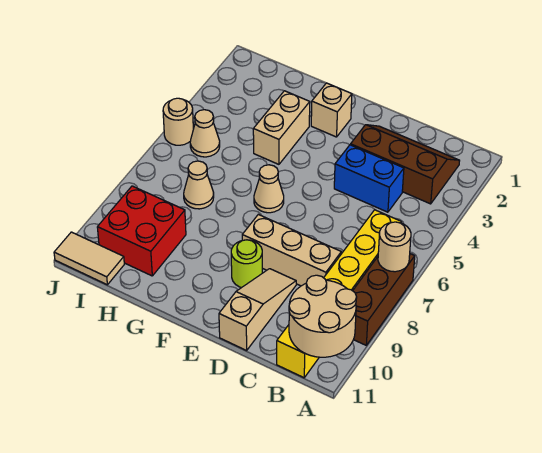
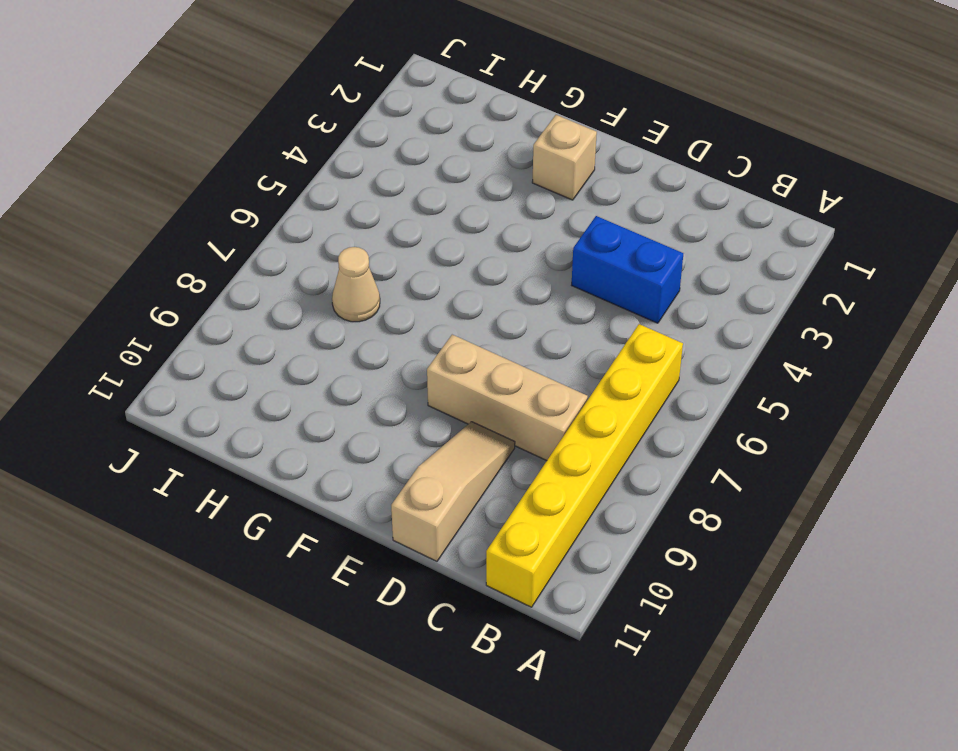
none -> brown 1x3 brick [353,254,415,345]
none -> brown 2x3 slope [351,125,460,204]
none -> lime 1x1 round brick [231,240,262,288]

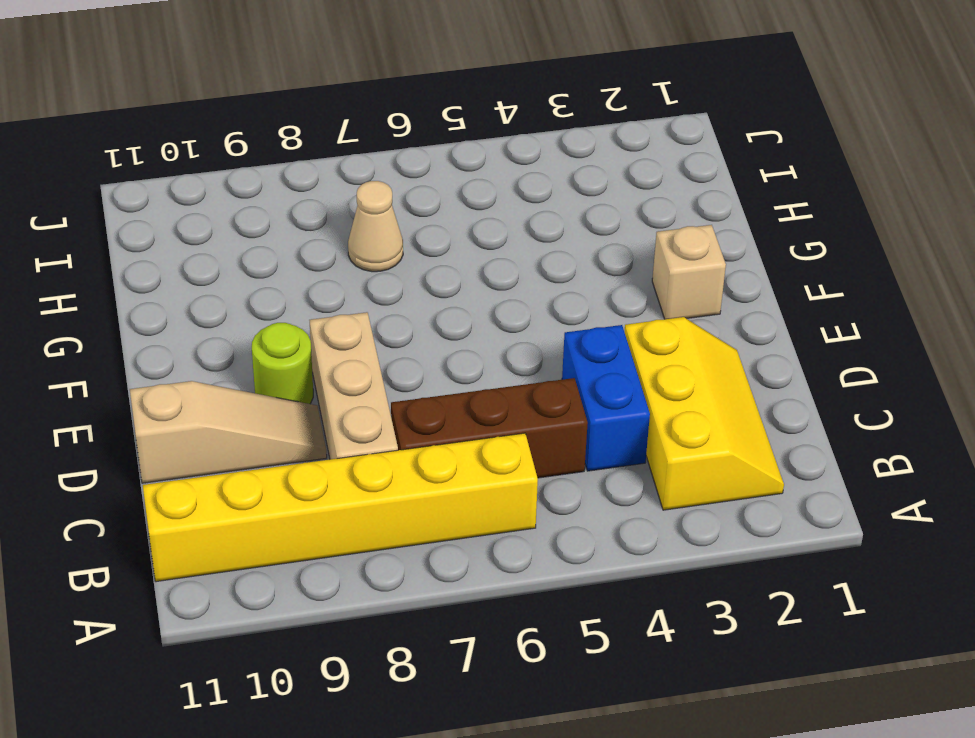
yellow 2x3 slope [624,317,784,510] -> brown 2x3 slope [351,125,460,204]
brown 1x3 brick [391,378,588,478] -> brown 1x3 brick moved to [353,254,415,345]
none -> tan 1x1 cone [254,165,284,213]
none -> tan 1x2 brick [253,91,310,164]
none -> red 2x2 brick [97,186,186,276]

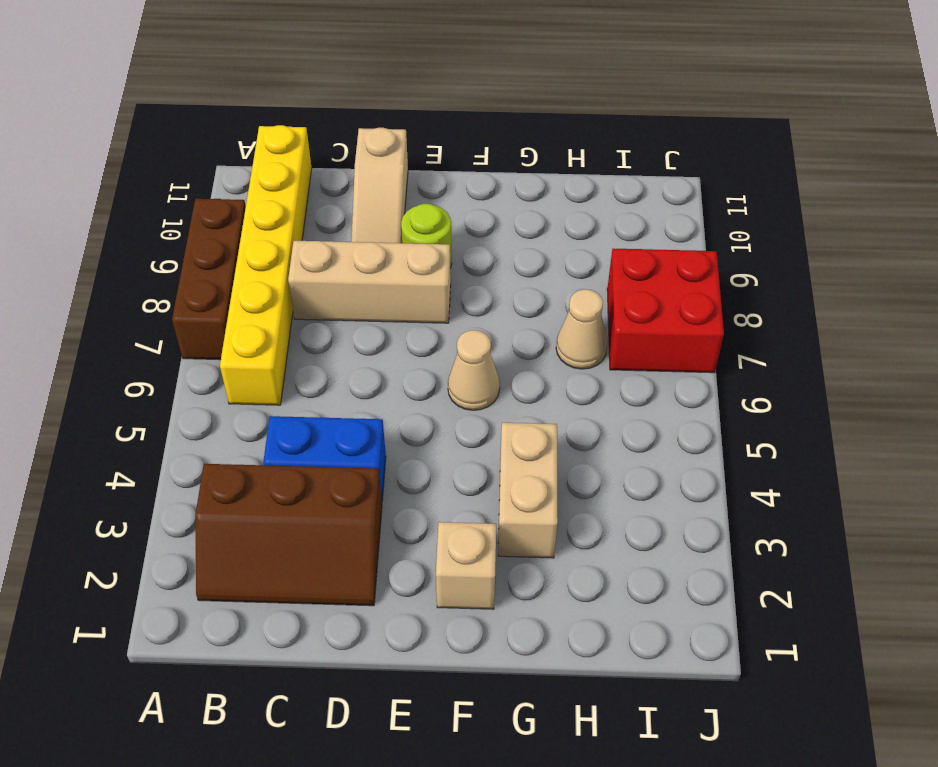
red 2x2 brick [607,249,724,373] -> red 2x2 brick moved to [97,186,186,276]
none -> tan 1x1 cone [190,110,220,157]
none -> tan 1x2 tile [54,232,124,285]
none -> tan 1x1 round brick [163,98,193,145]

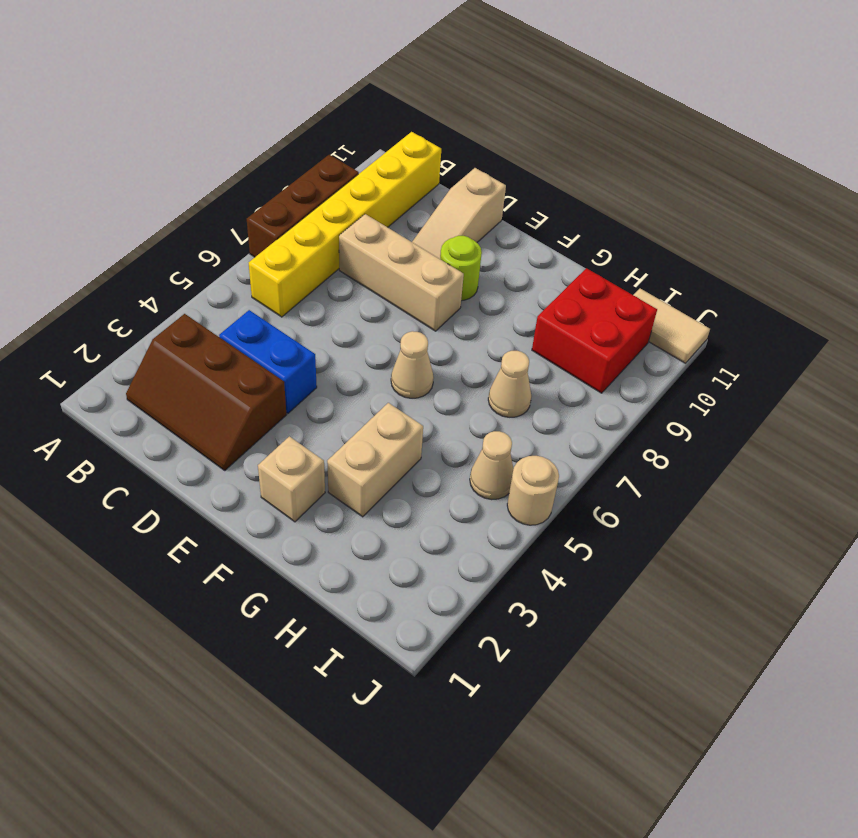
none -> tan 1x1 round brick [378,222,411,272]
none -> tan 2x2 round brick [289,275,357,357]

